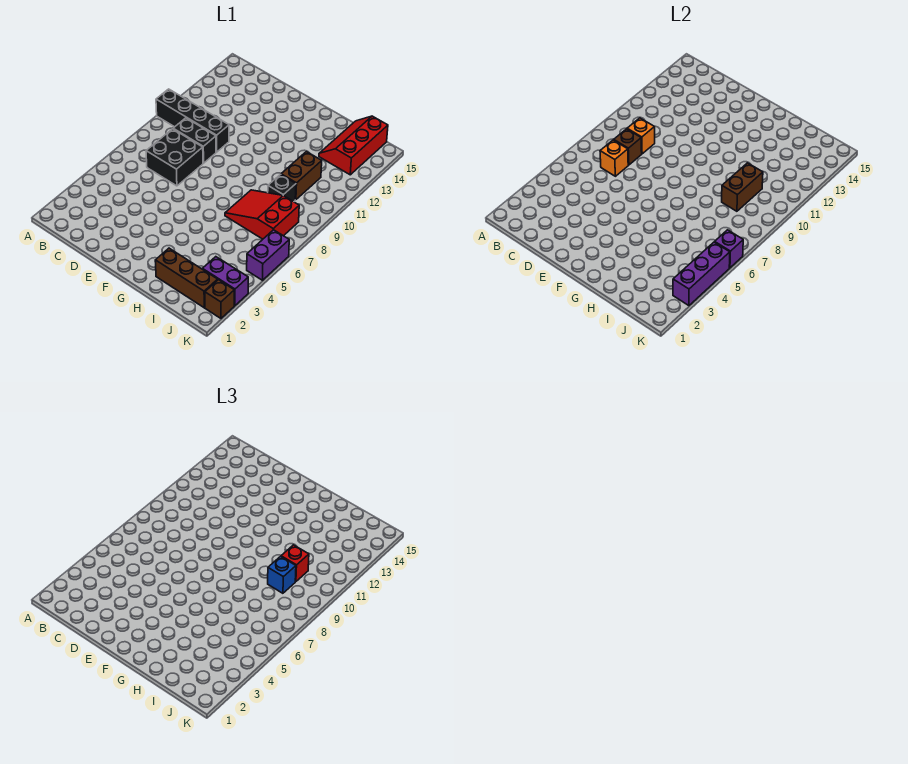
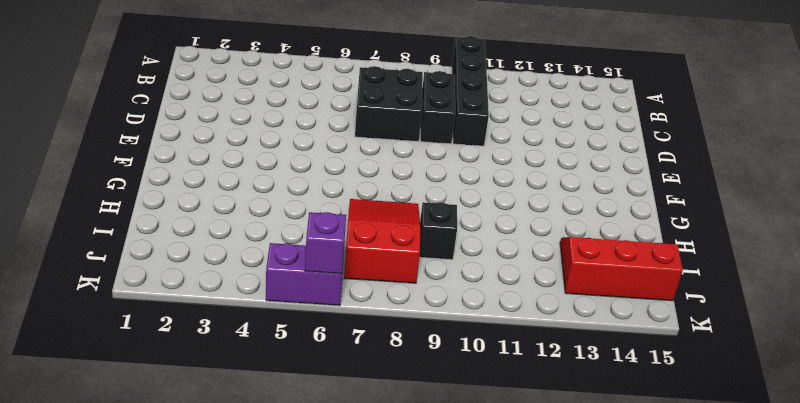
none -> brown 1x3 brick [155,248,218,308]
none -> brown 1x2 brick [281,152,322,200]
none -> purple 1x2 brick [203,257,248,306]

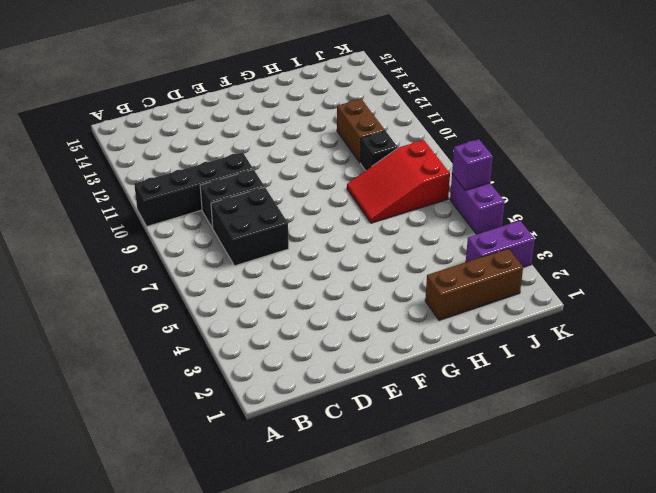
none -> red 2x3 slope [319,116,388,175]
none -> brown 1x1 brick [205,280,234,318]
none -> orange 1x1 brick [600,140,628,176]

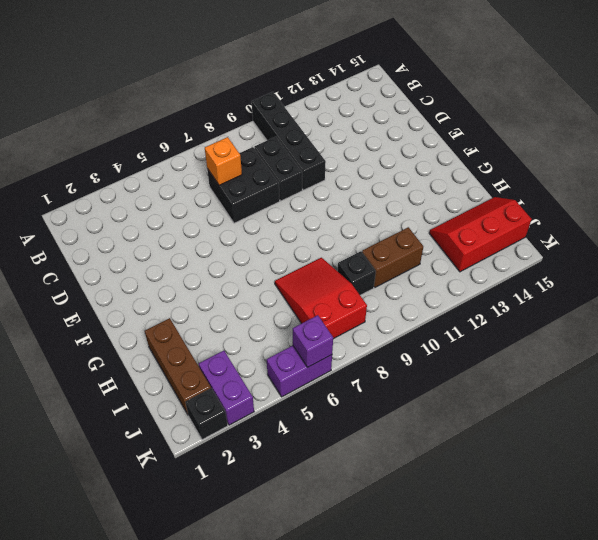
black 1x1 brick [186,388,228,440] -> brown 1x1 brick [205,280,234,318]
none -> brown 1x1 brick [614,129,642,165]
none -> orange 1x1 brick [627,118,655,154]
none -> brown 1x2 brick [722,163,763,211]

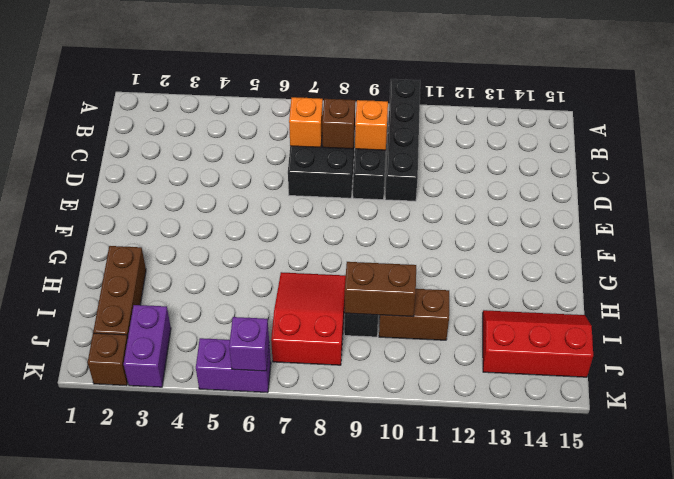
none -> purple 1x3 brick [673,242,730,306]
none -> blue 1x1 brick [268,557,296,593]
none -> red 1x1 brick [281,545,309,582]

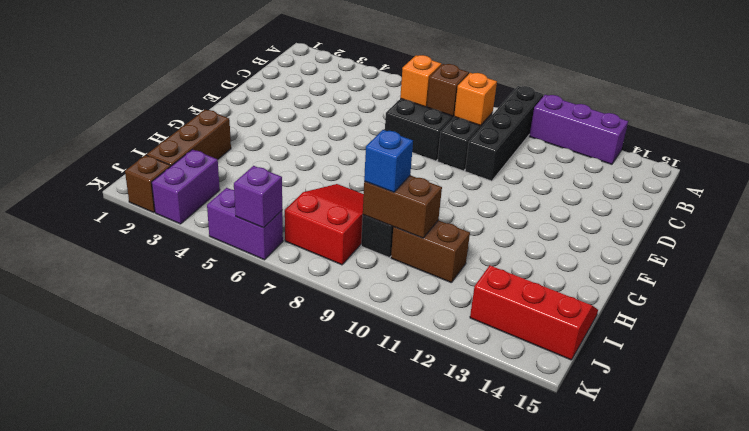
purple 1x3 brick [529,95,628,164] -> purple 1x3 brick moved to [673,242,730,306]
none -> red 1x1 brick [281,545,309,582]

